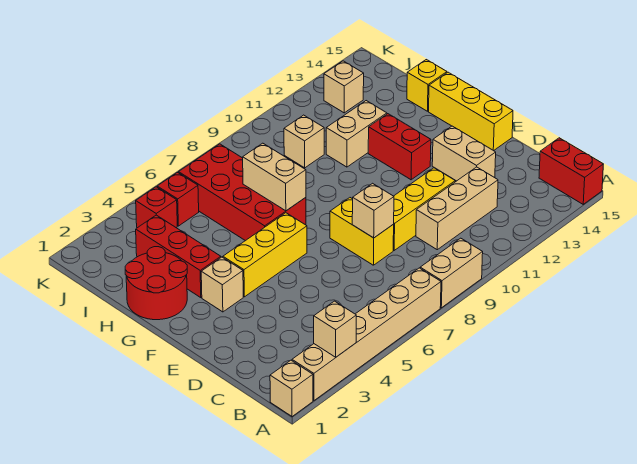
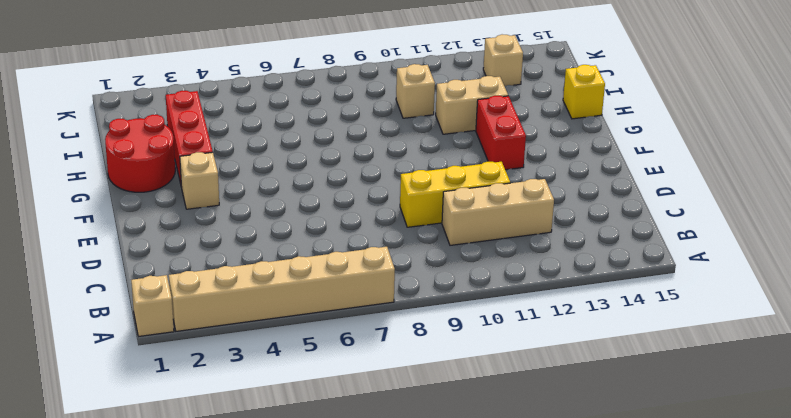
none -> tan 1x2 brick [420,238,483,308]
none -> red 1x2 brick [539,138,603,204]
none -> yellow 1x2 brick [330,198,394,265]

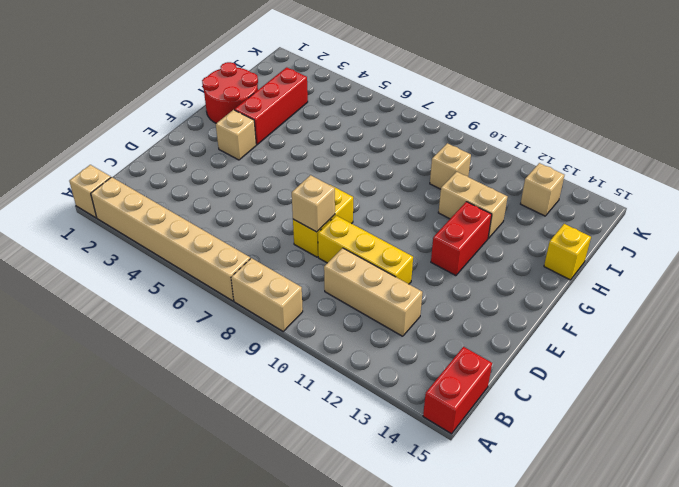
none -> tan 1x2 brick [432,126,496,181]
none -> yellow 1x3 brick [429,72,513,151]
none -> yellow 1x3 brick [223,213,307,297]

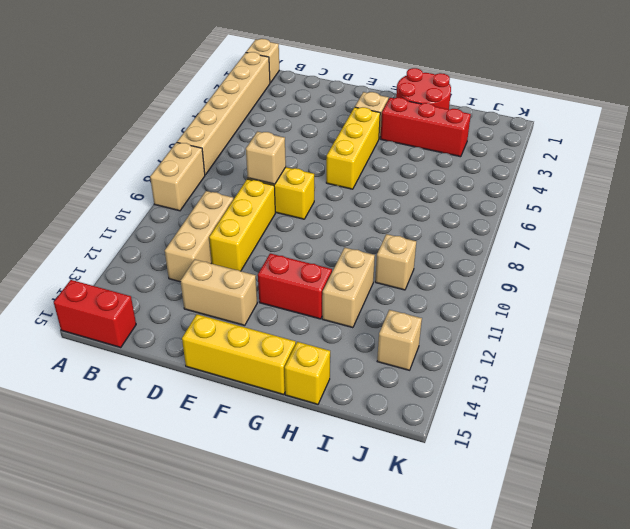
none -> red 2x4 brick [179,144,306,241]
none -> red 1x1 brick [136,187,177,228]
none -> red 1x1 brick [157,173,199,226]

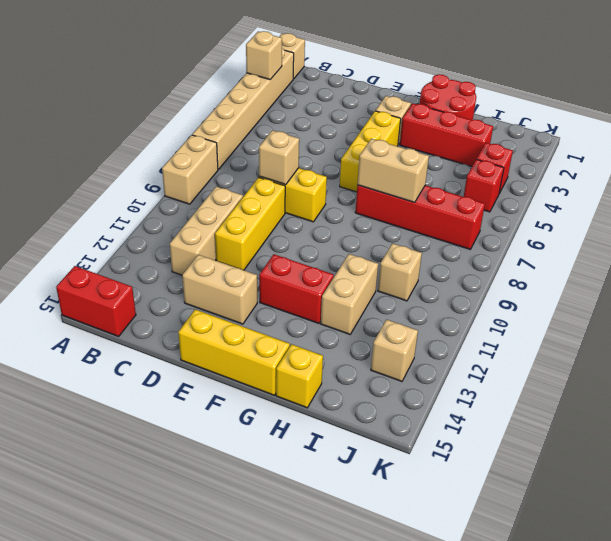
red 1x4 brick [355,185,485,249] -> red 2x4 brick [179,144,306,241]

